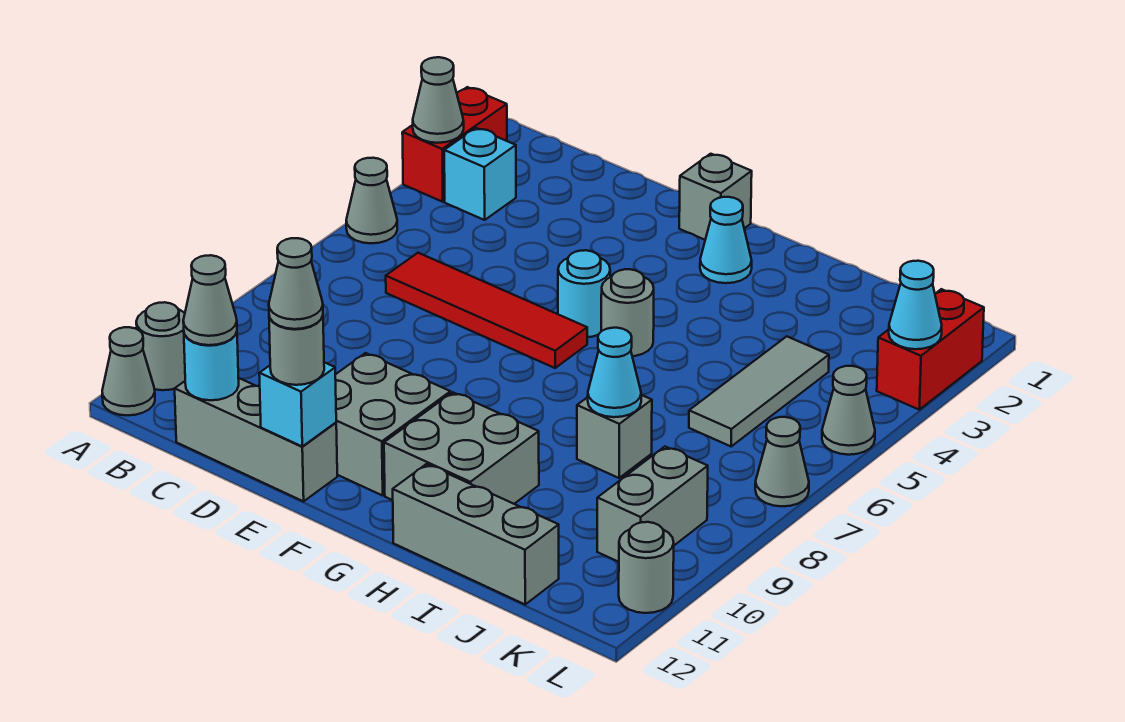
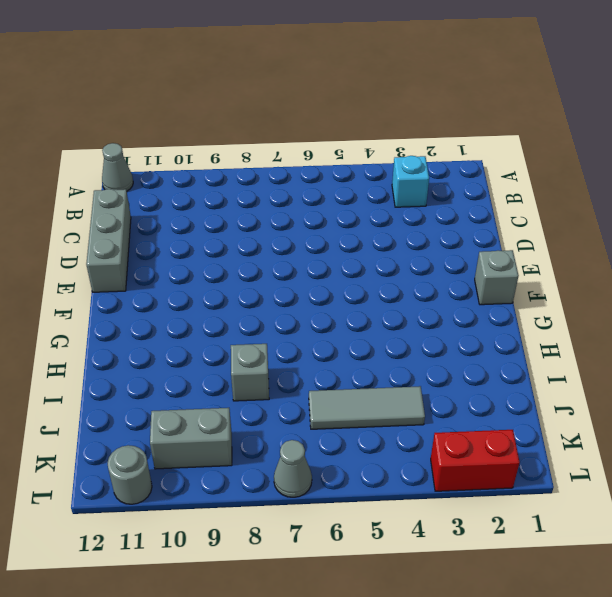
none -> red 1x2 brick [402,87,507,202]
none -> grey 1x1 cone [346,158,397,243]
none -> grey 1x1 round brick [136,302,185,390]

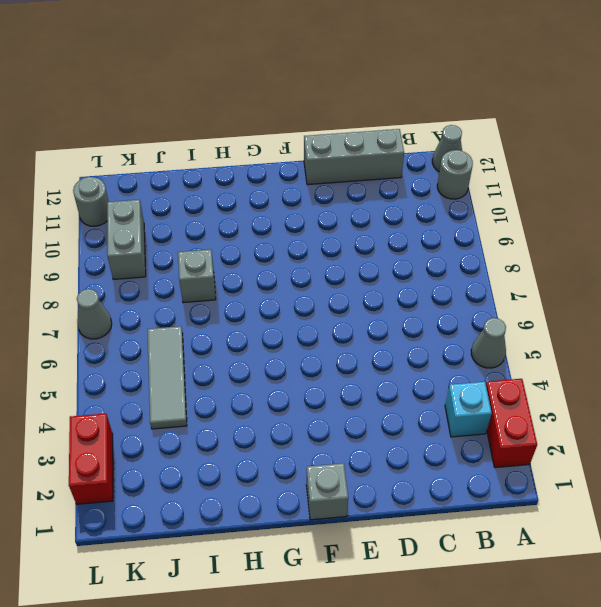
none -> red 1x4 tile [386,253,587,368]
none -> grey 2x2 brick [335,353,450,495]
none -> cyan 1x1 round brick [558,250,610,337]

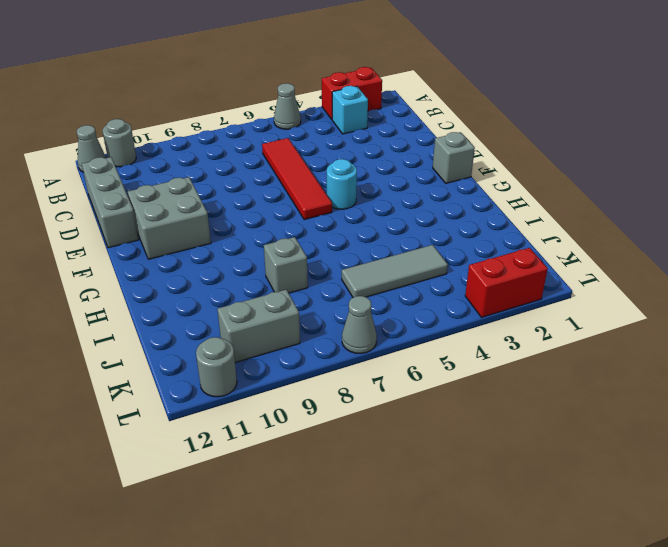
none -> cyan 1x1 cone [700,197,752,283]
none -> grey 1x1 round brick [601,269,654,356]
none -> grey 2x2 brick [384,392,539,504]

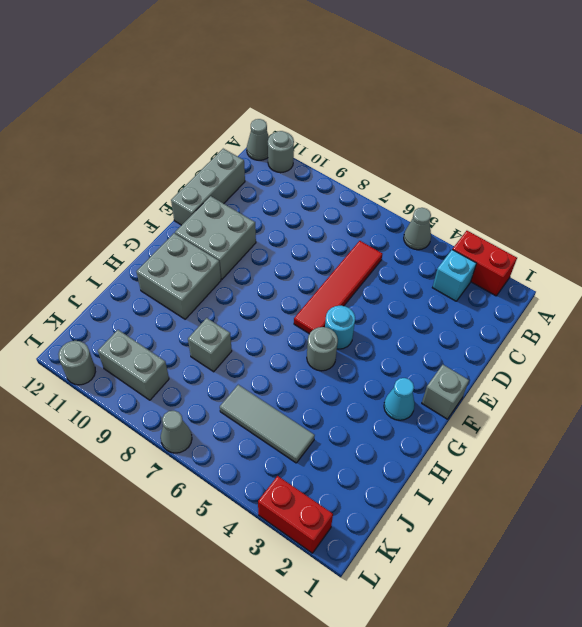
none -> grey 1x3 brick [393,464,559,604]
none -> grey 1x1 cone [822,366,875,455]
none -> grey 1x1 cone [413,57,464,143]

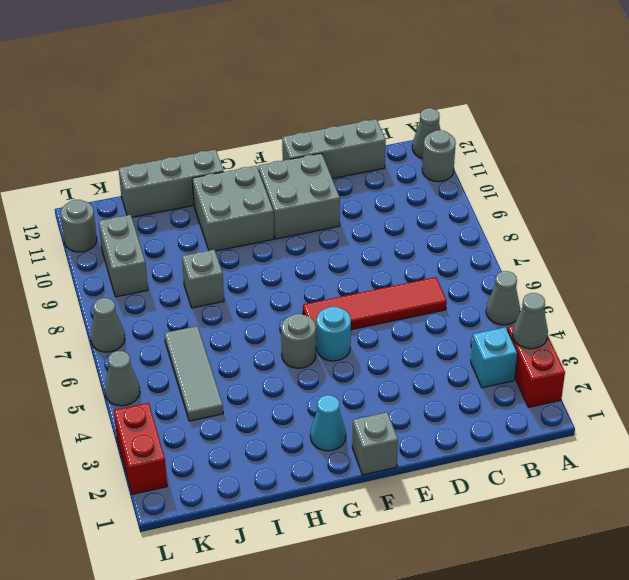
none -> cyan 1x1 round brick [184,332,239,400]
none -> cyan 1x1 brick [259,362,336,446]
none -> cyan 1x1 cone [588,328,641,417]

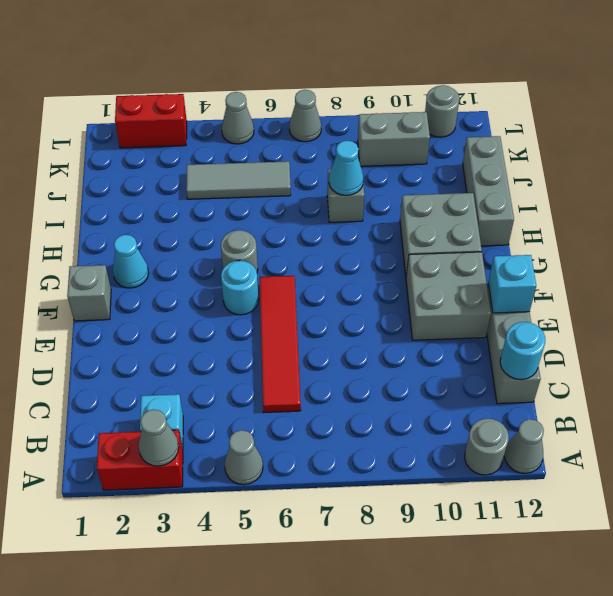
none -> cyan 1x1 cone [889,261,942,349]
none -> grey 1x1 cone [183,255,237,345]
none -> grey 1x1 round brick [269,316,324,385]

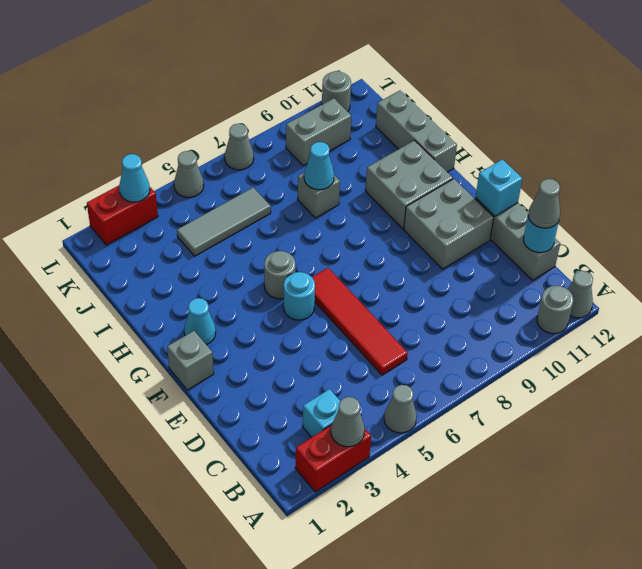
none -> grey 1x1 round brick [269,316,324,385]
none -> grey 1x1 cone [269,238,323,329]

